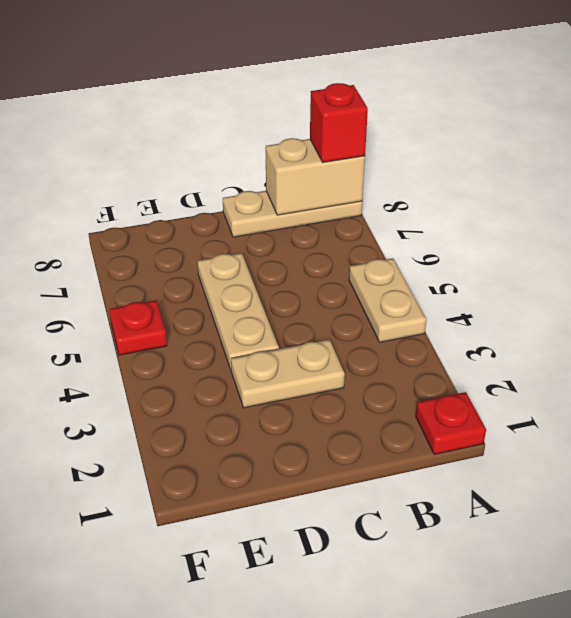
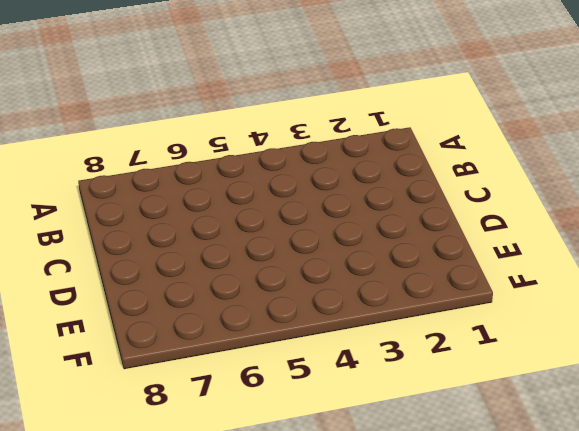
none -> red 1x1 plate [416,392,486,455]
none -> tan 1x2 plate [349,258,426,342]

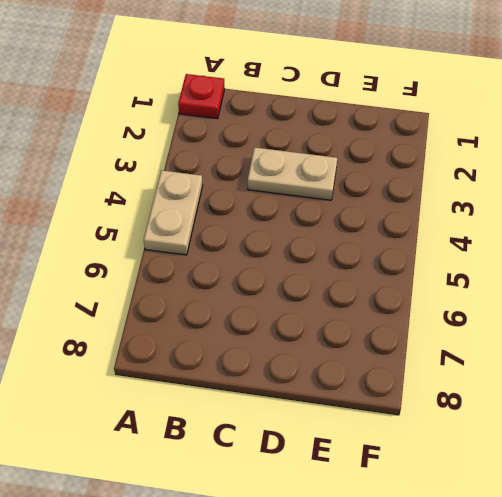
none -> tan 1x3 plate [223,191,362,237]
none -> tan 1x3 plate [197,253,279,370]

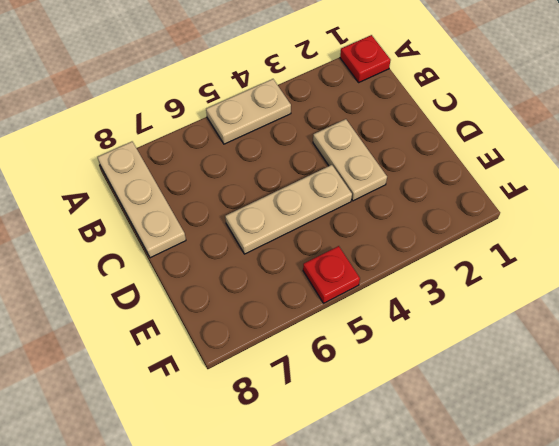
none -> tan 1x2 brick [266,138,365,215]
none -> red 1x1 brick [310,83,368,162]

